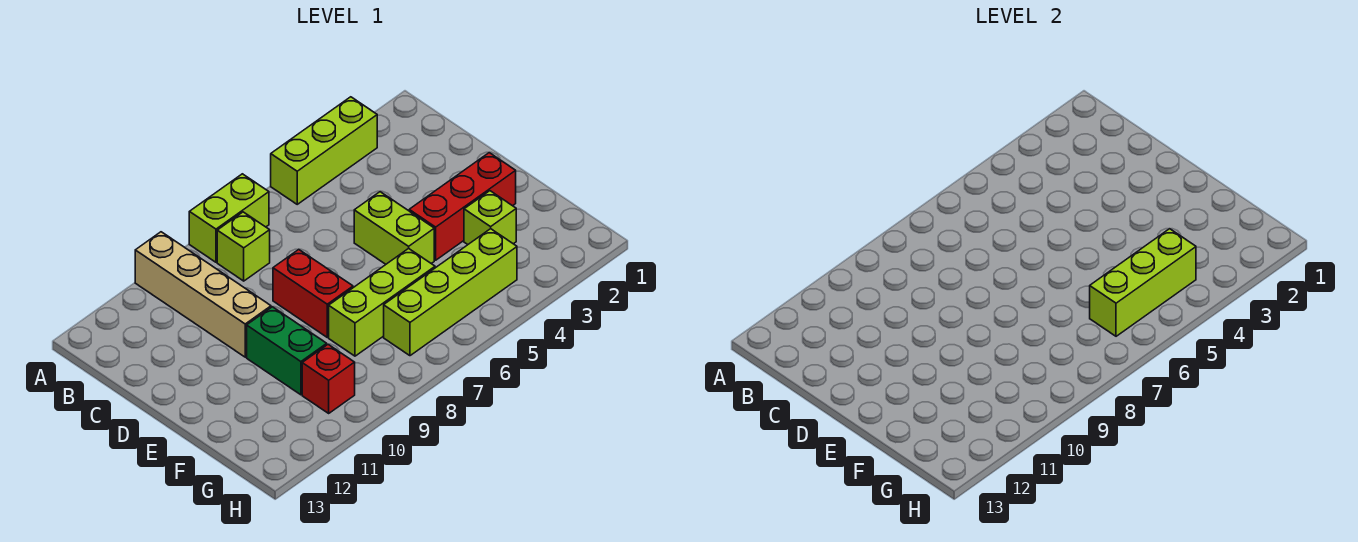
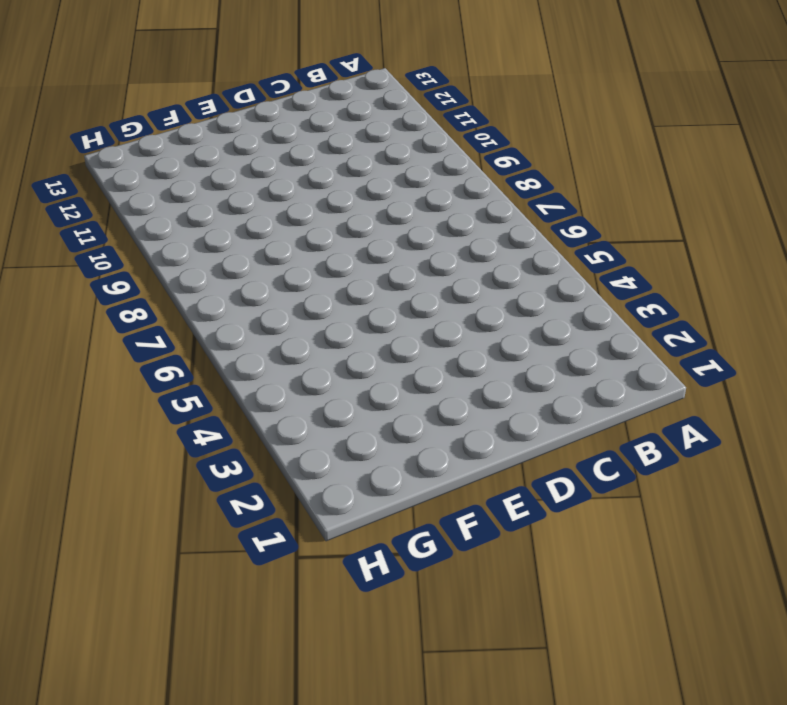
none -> lime 1x3 brick [271,97,377,204]
none -> lime 1x2 brick [189,174,269,262]
none -> tan 1x4 brick [135,232,271,357]

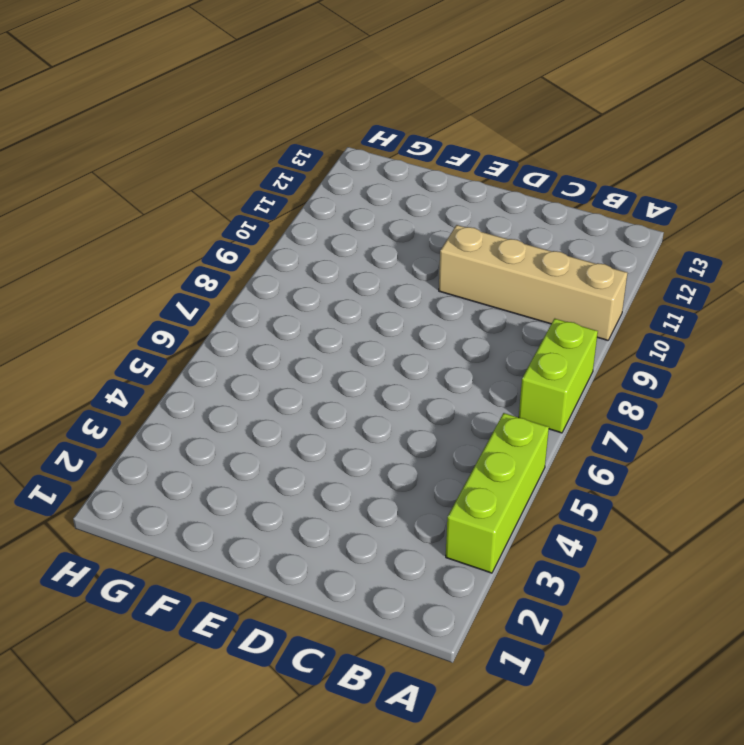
none -> lime 1x1 brick [217,212,270,281]
none -> lime 1x2 brick [354,192,434,264]
none -> red 1x2 brick [273,249,353,337]

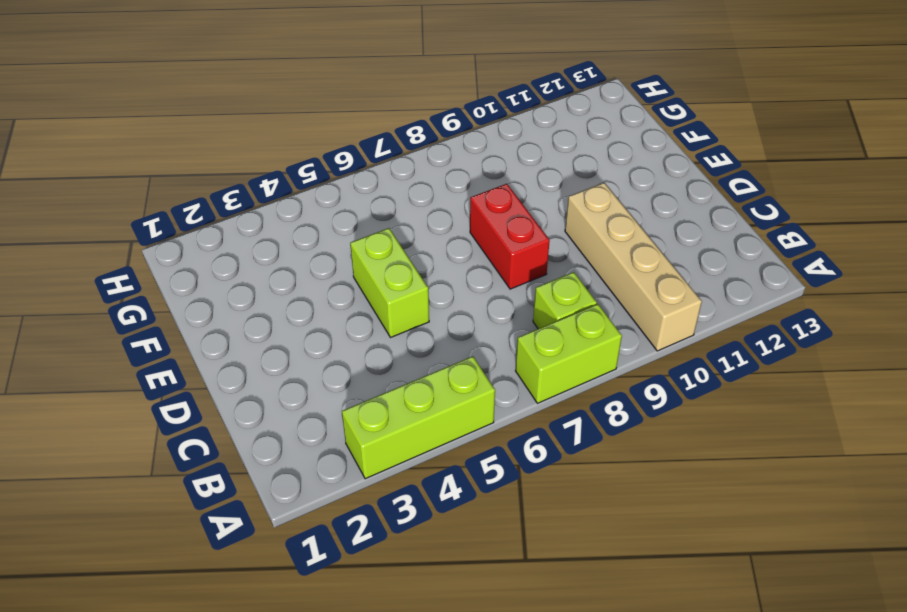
none -> red 1x3 brick [409,153,516,260]
none -> green 1x2 brick [247,307,327,395]
none -> lime 1x1 brick [464,191,516,244]

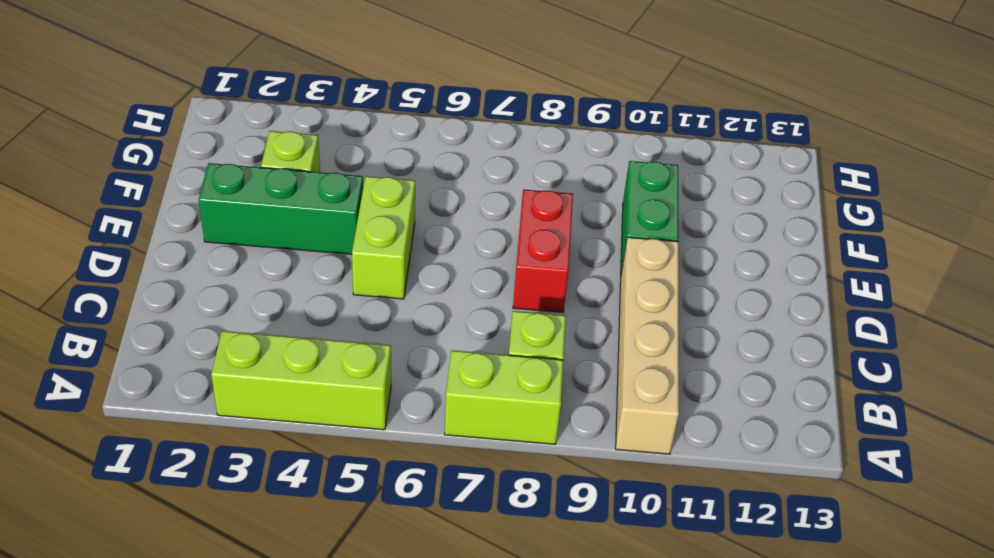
green 1x3 brick [199,163,363,254] -> red 1x3 brick [409,153,516,260]
none -> lime 1x3 brick [329,248,435,356]
none -> lime 1x4 brick [384,229,517,356]
none -> red 1x1 brick [302,344,355,413]

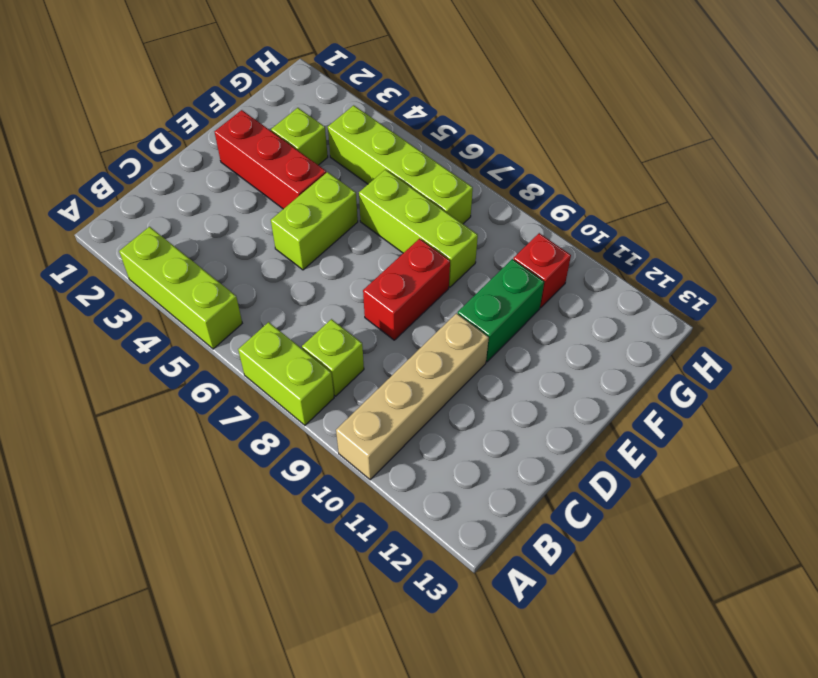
none -> lime 1x3 brick [1090,229,1196,336]

